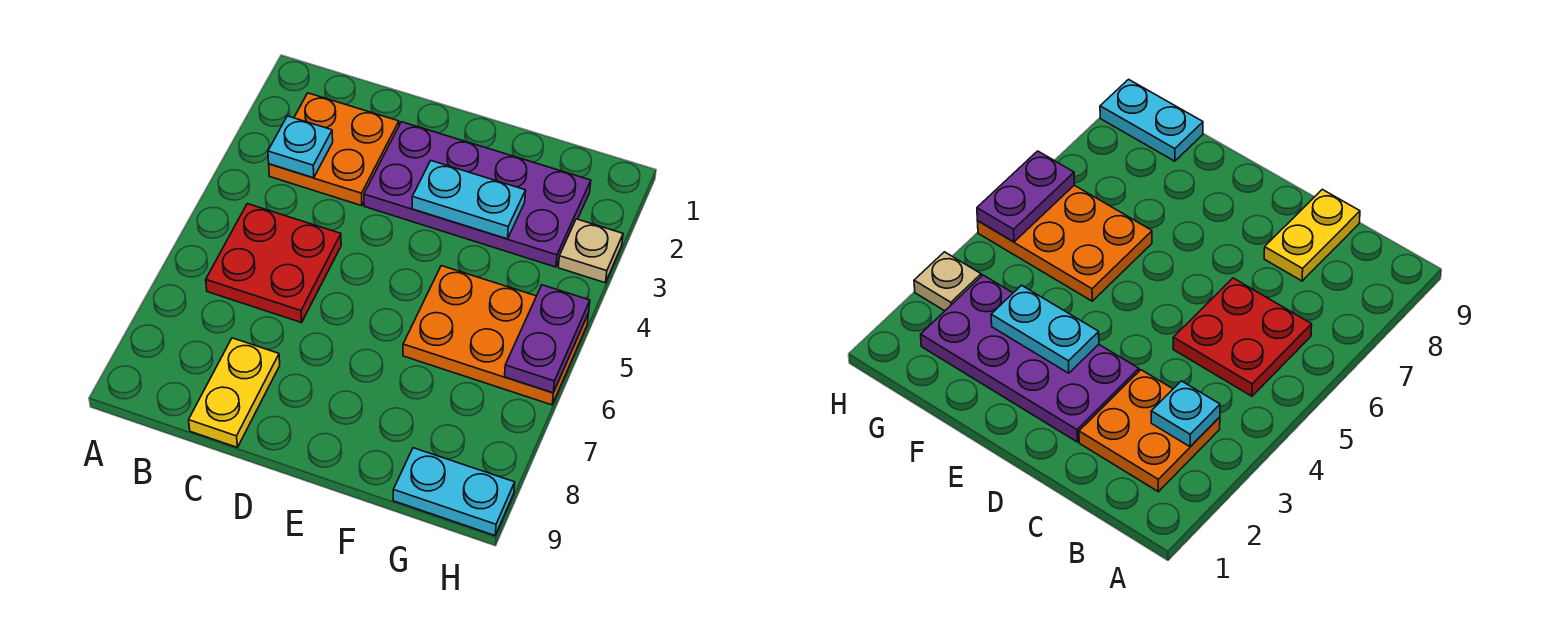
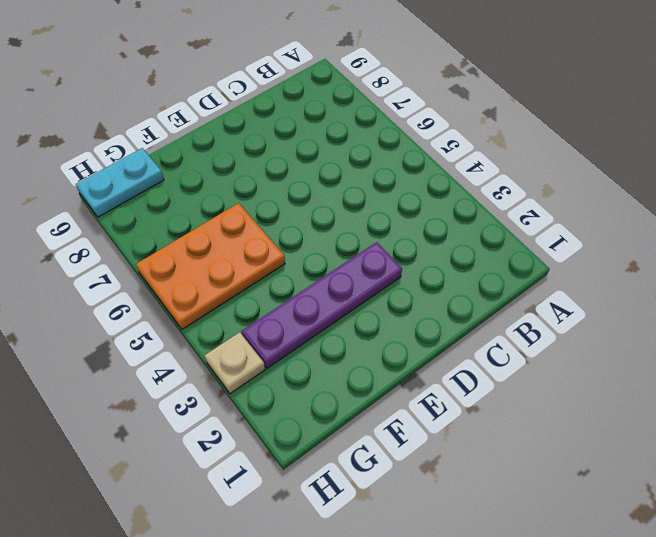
purple 1x4 plate [242,242,402,368] -> purple 2x4 plate [364,122,591,267]
none -> orange 2x2 plate [269,93,399,206]
none -> red 2x2 plate [206,204,341,323]

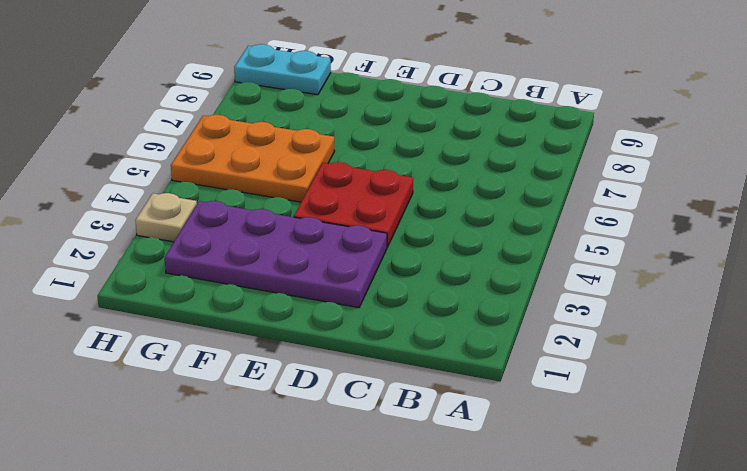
red 2x2 plate [294,162,413,247] -> red 2x2 plate moved to [206,204,341,323]
none -> orange 2x2 plate [269,93,399,206]
none -> yellow 1x2 plate [189,338,280,447]

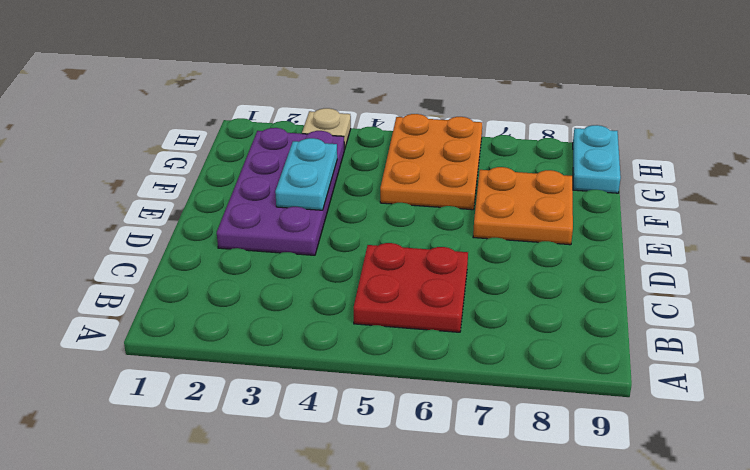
orange 2x2 plate [473,167,573,245] -> orange 2x2 plate moved to [269,93,399,206]
none -> yellow 1x2 plate [189,338,280,447]
none -> cyan 1x1 plate [268,116,333,178]

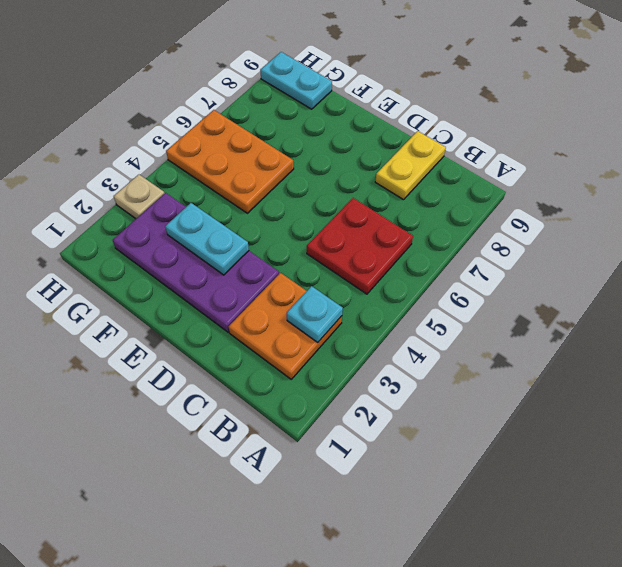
none -> purple 1x2 plate [505,285,590,393]

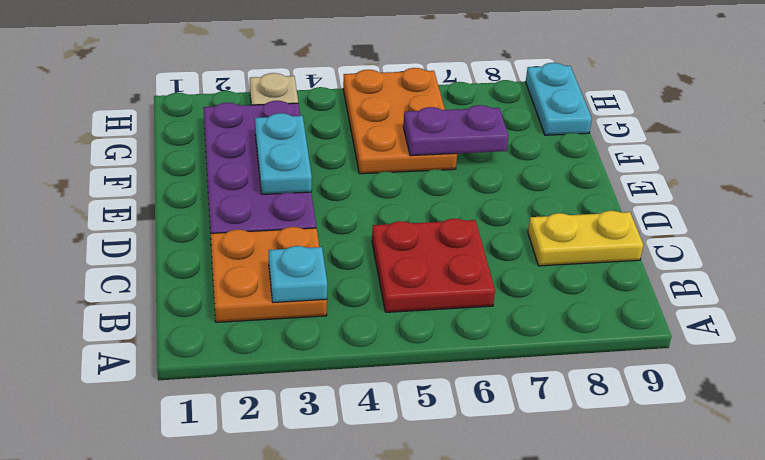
purple 1x2 plate [403,105,508,156] -> purple 1x2 plate moved to [505,285,590,393]

